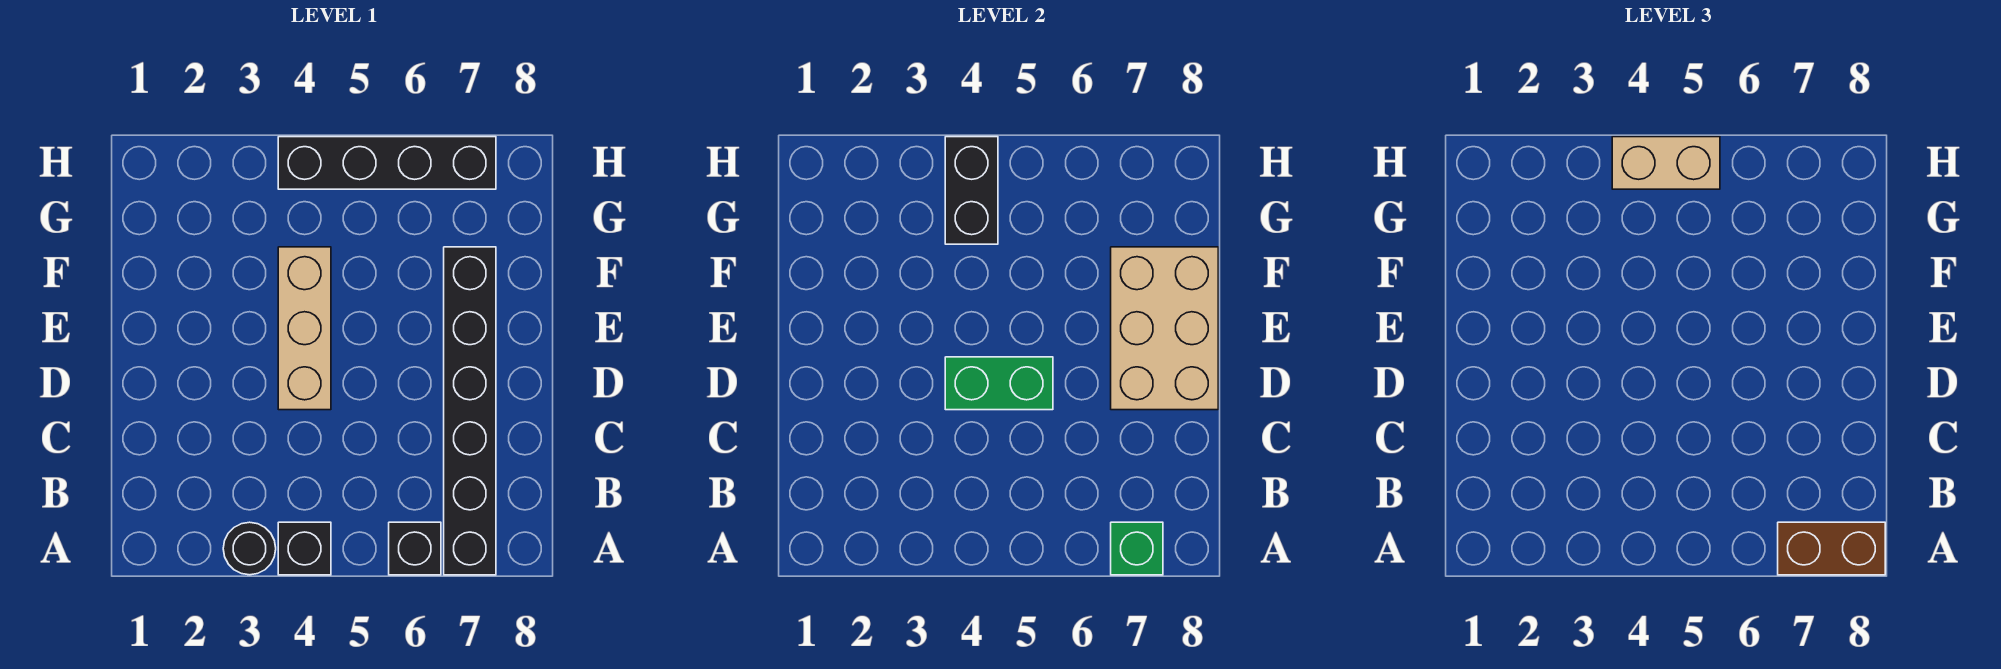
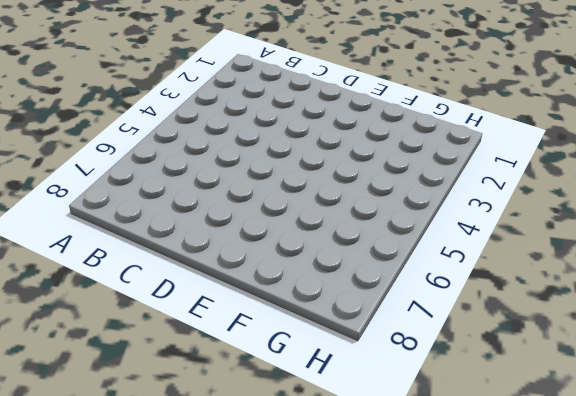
none -> black 1x1 round brick [223,522,276,575]
none -> black 1x1 brick [278,522,331,575]
none -> black 1x1 brick [389,522,441,575]

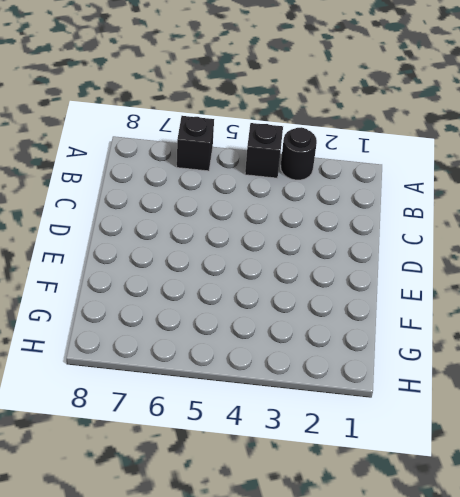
none -> black 1x6 brick [444,247,496,575]
none -> tan 1x3 brick [278,247,331,410]
none -> black 1x4 brick [278,137,496,189]

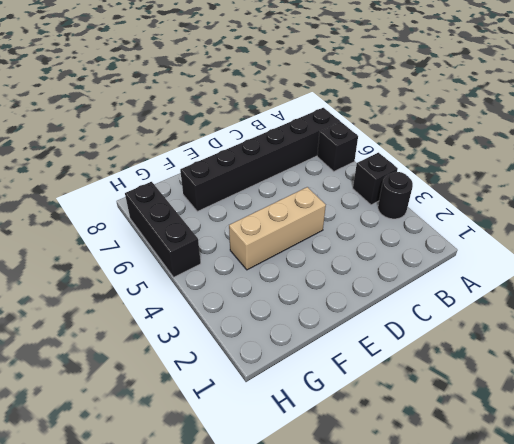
black 1x3 brick [125,182,201,277] -> black 1x4 brick [278,137,496,189]
none -> green 1x1 brick [1111,522,1163,575]
none -> green 1x2 brick [945,357,1053,410]
none -> tan 2x3 brick [1111,247,1218,410]

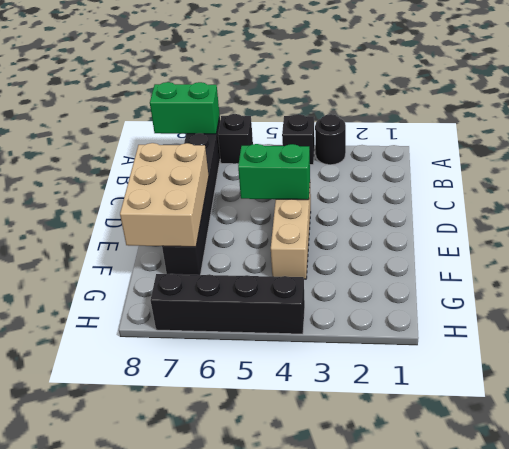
green 1x2 brick [150,82,220,134] -> green 1x1 brick [1111,522,1163,575]
none -> black 1x2 brick [945,137,998,244]
none -> brown 1x2 brick [1778,522,1885,575]
none -> tan 1x2 brick [1612,137,1720,189]

